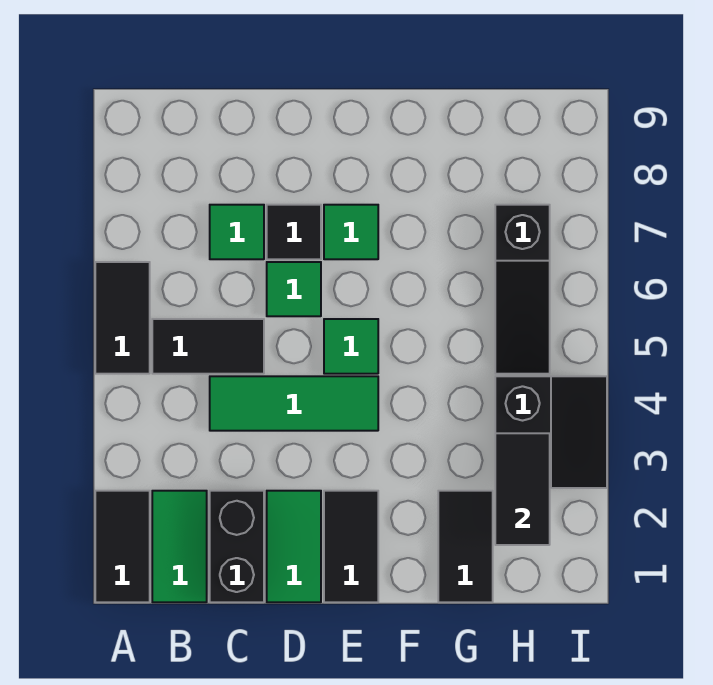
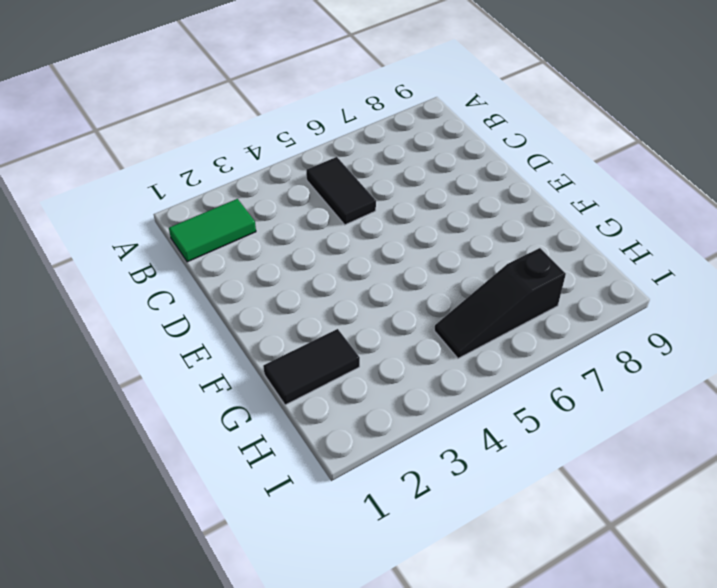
none -> black 1x2 tile [95,491,150,602]
none -> black 1x2 tile [95,262,150,374]
none -> black 1x2 brick [210,491,264,602]

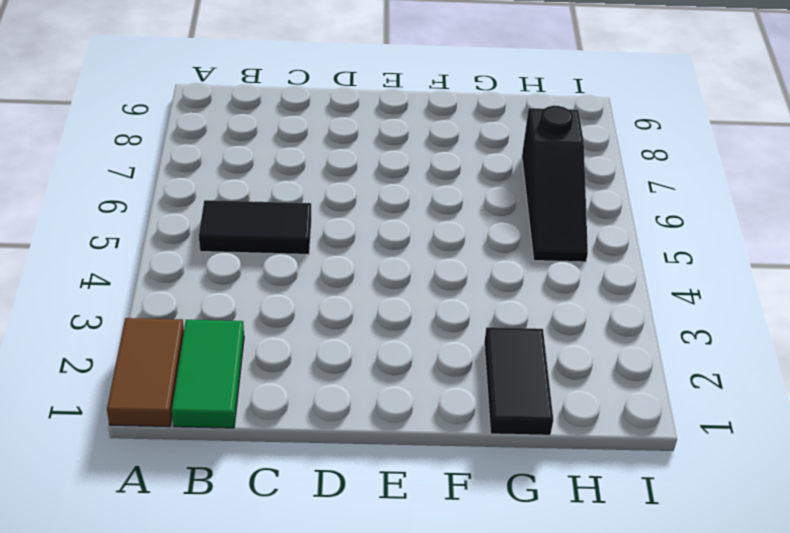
brown 1x2 tile [107,318,184,427] -> black 1x2 tile [95,491,150,602]
none -> black 1x2 tile [95,262,150,374]
none -> black 1x2 brick [210,491,264,602]
none -> green 1x3 tile [210,376,378,431]

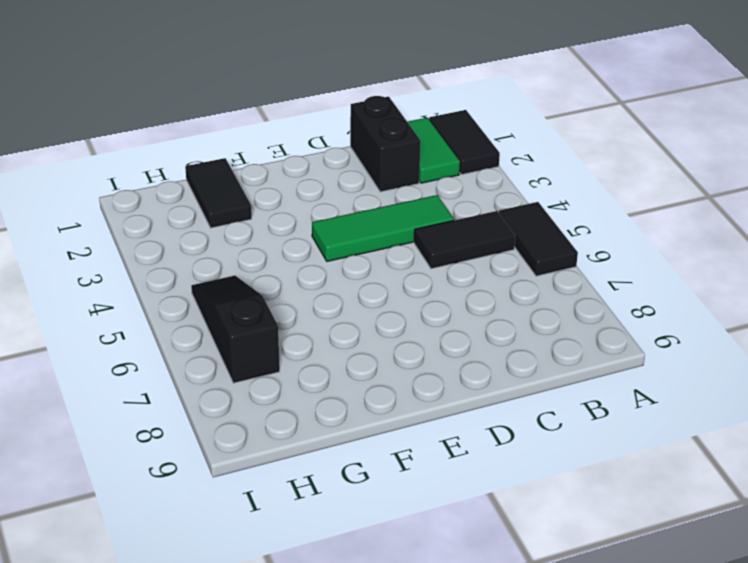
none -> green 1x1 tile [210,205,264,259]
none -> green 1x2 tile [267,491,321,602]
none -> green 1x1 tile [267,262,321,316]

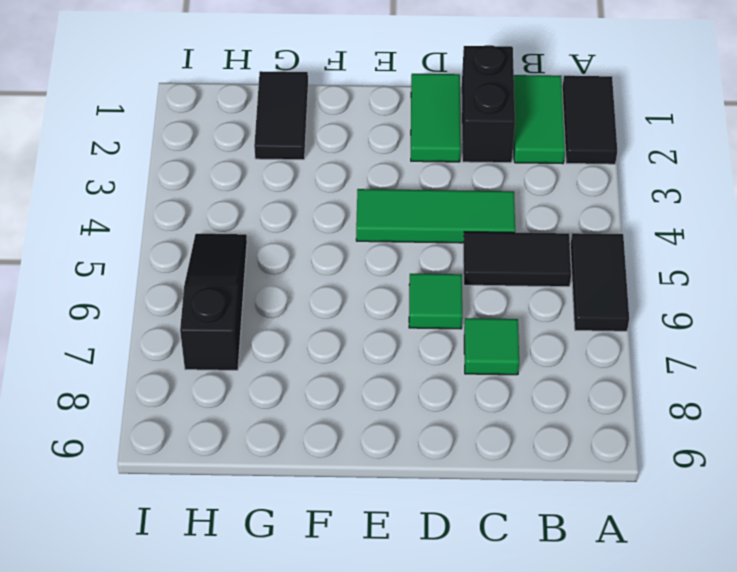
none -> black 1x1 tile [267,205,321,259]
none -> black 1x2 tile [324,491,378,602]
none -> green 1x1 tile [324,319,378,374]

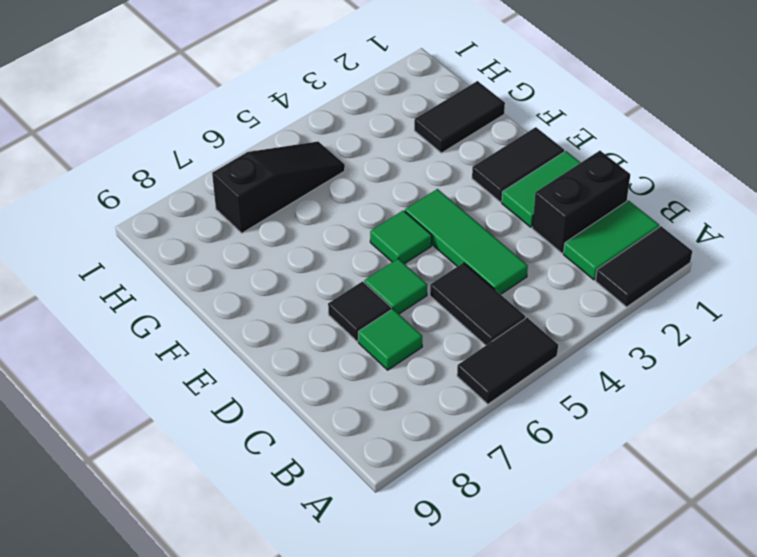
none -> green 1x1 tile [324,205,378,259]
none -> black 2x2 slope [495,376,607,488]
none -> black 1x2 tile [495,433,550,545]

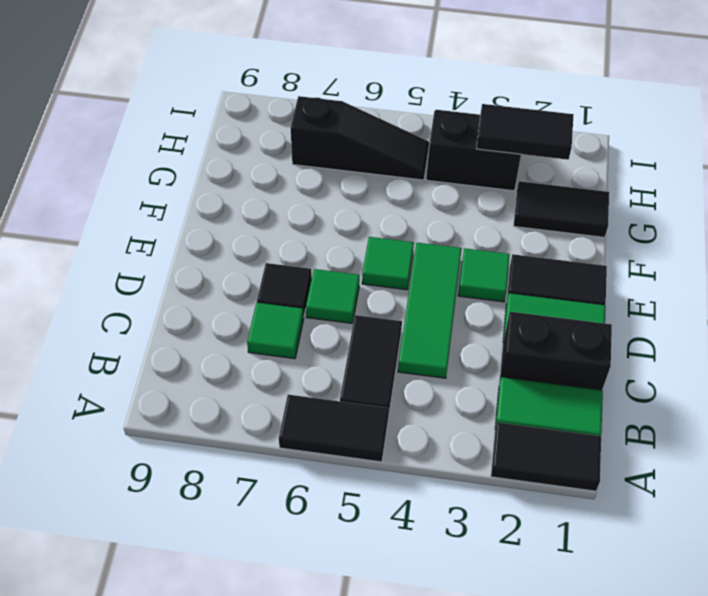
green 1x1 tile [458,248,510,302] -> green 1x1 tile moved to [324,205,378,259]

